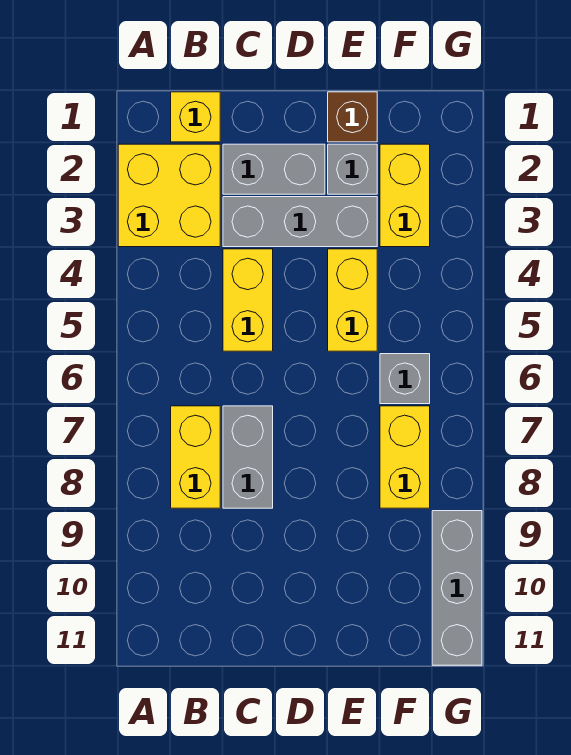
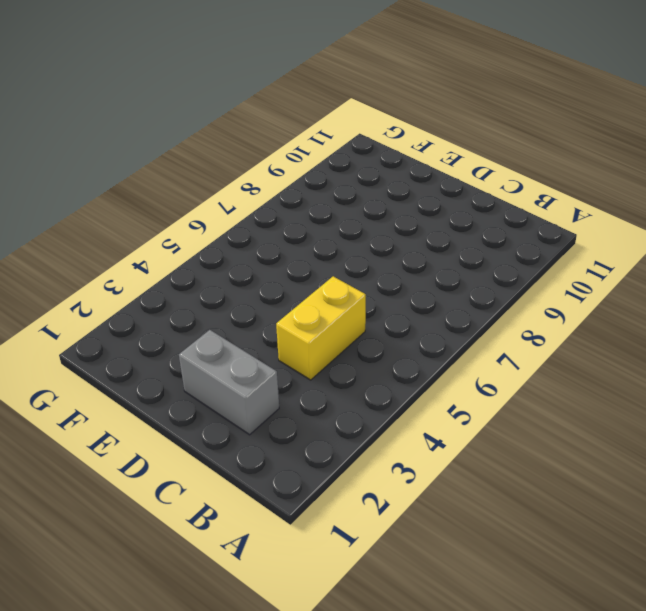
none -> yellow 2x2 brick [118,144,220,247]
none -> yellow 1x1 brick [171,92,220,142]
none -> yellow 1x2 brick [171,406,220,508]

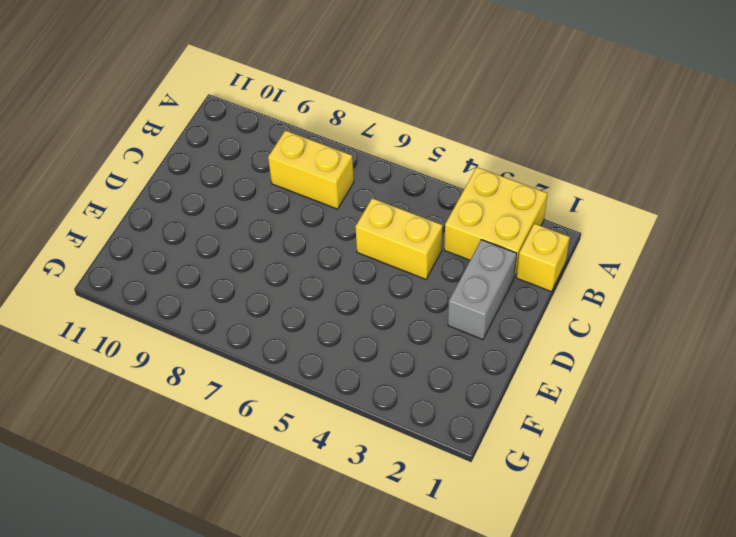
none -> grey 1x3 brick [223,197,377,247]
none -> grey 1x2 brick [223,406,273,508]
none -> brown 1x1 brick [328,92,377,142]

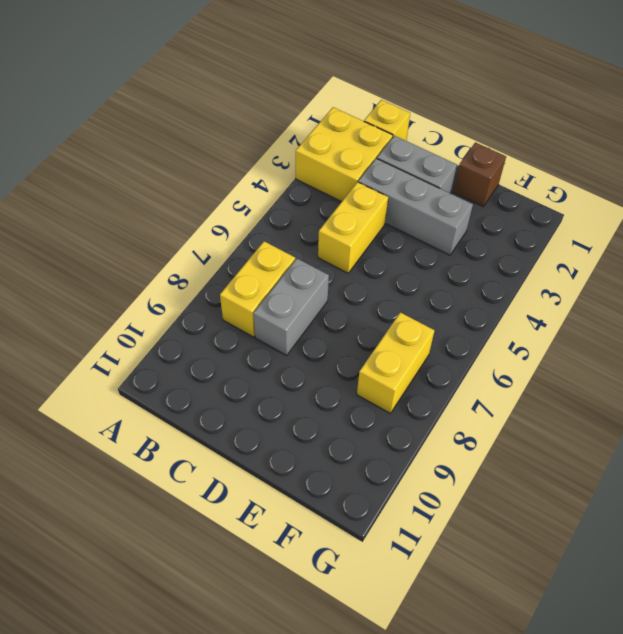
none -> grey 1x1 brick [328,144,377,194]
none -> yellow 1x2 brick [328,249,377,351]
none -> yellow 1x2 brick [380,144,430,247]

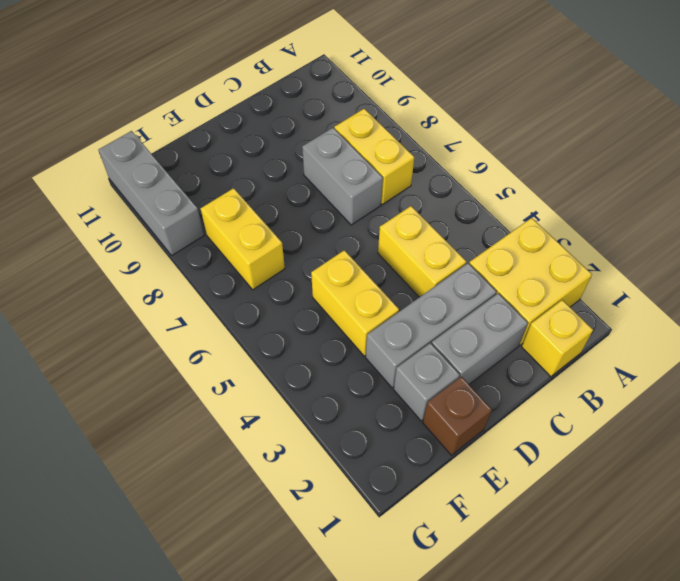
none -> yellow 1x2 brick [380,144,430,247]
none -> grey 1x1 brick [380,354,430,404]

